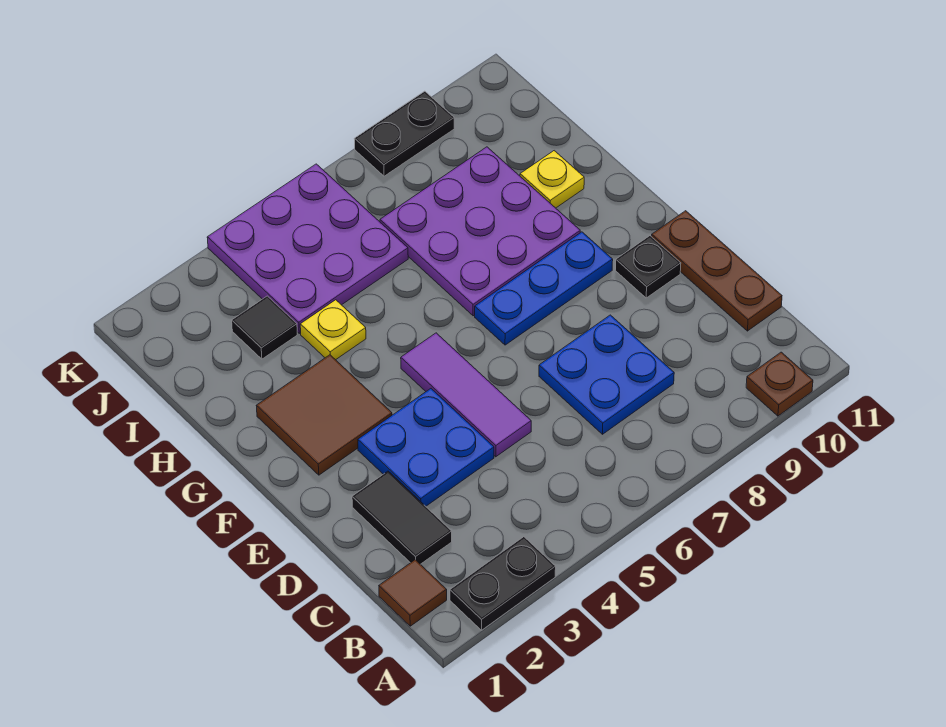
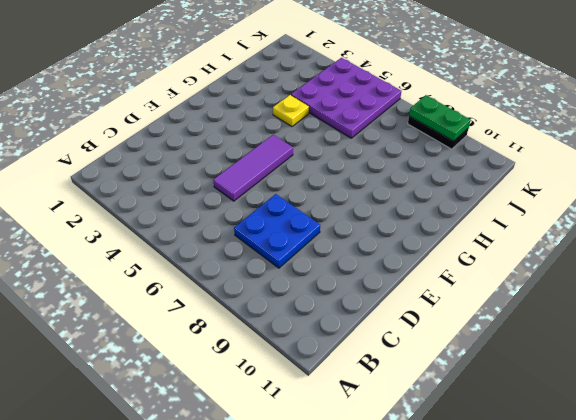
green 1x2 plate [409,95,471,141] -> none
none -> black 1x2 plate [450,537,556,630]
none -> brown 1x1 plate [746,352,813,416]
none -> brown 1x1 tile [379,560,447,626]

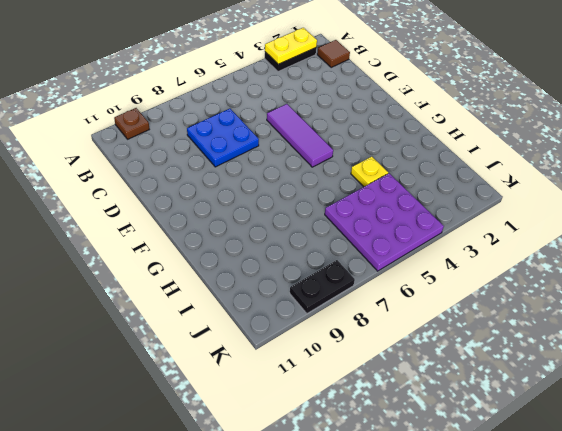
yellow 1x2 plate [265,28,317,64] -> none
none -> black 1x2 tile [352,471,452,564]
none -> brown 1x3 plate [652,211,782,331]
none -> blue 2x2 plate [358,389,494,506]

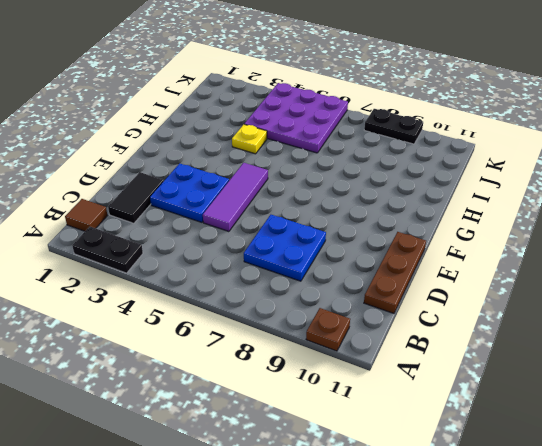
none -> black 1x1 plate [615,236,681,298]
none -> brown 2x2 tile [256,355,392,475]
none -> blue 1x3 plate [475,232,613,345]

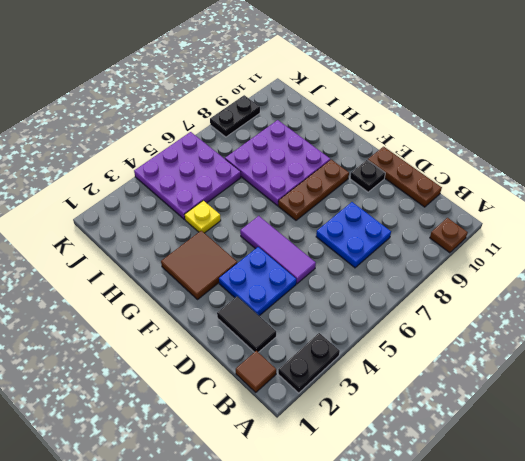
brown 1x3 plate [278,159,349,220] -> blue 1x3 plate [475,232,613,345]
none -> yellow 1x1 plate [520,151,584,208]
none -> black 1x1 tile [232,296,297,359]

